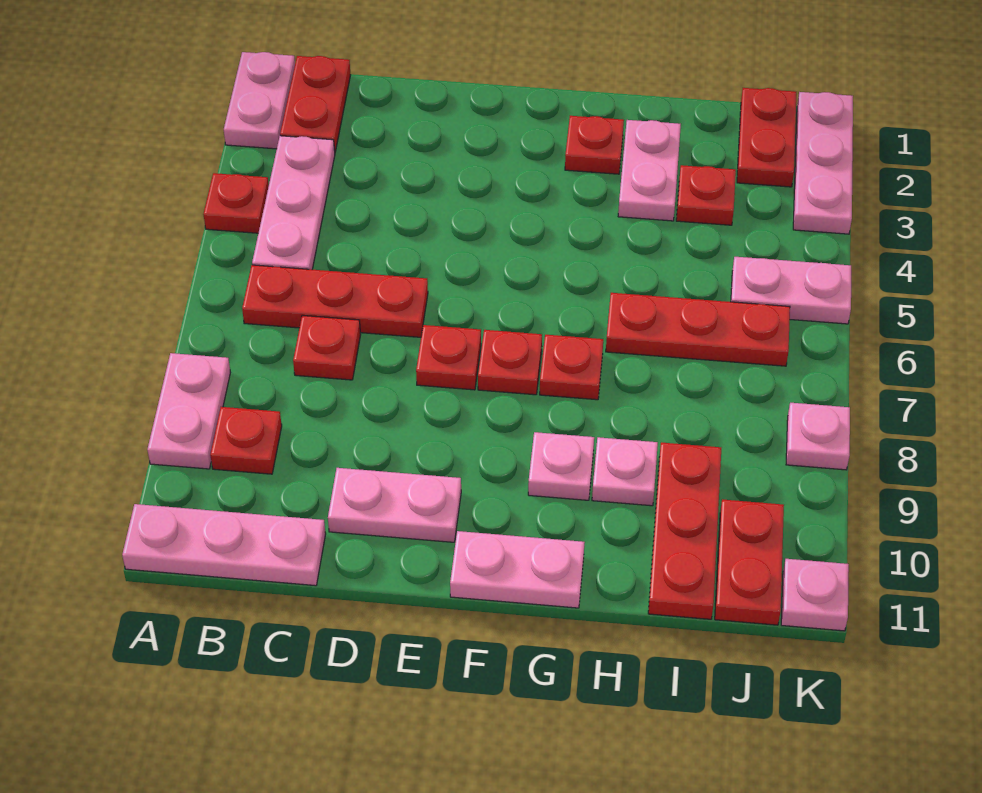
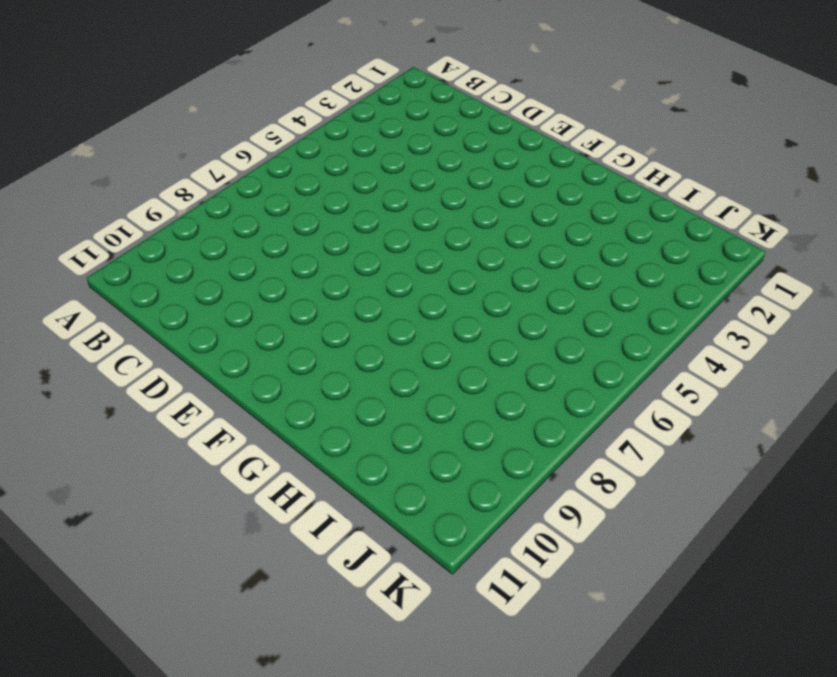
none -> pink 1x2 plate [224,52,295,149]
none -> red 1x1 plate [203,173,269,233]
none -> pink 1x2 plate [147,353,230,469]

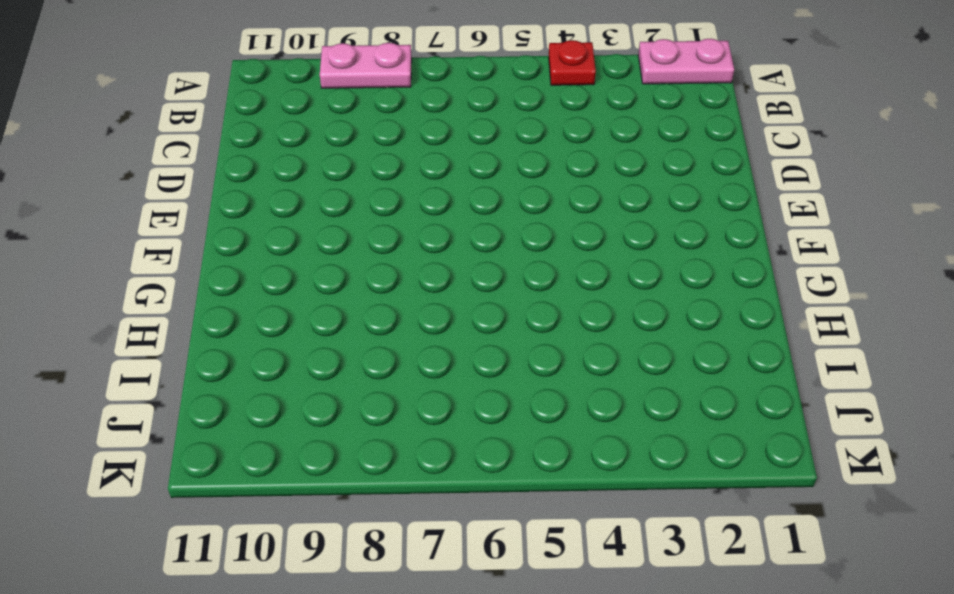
none -> pink 1x3 plate [122,504,326,586]
none -> red 1x2 plate [280,56,351,152]
none -> pink 1x3 plate [252,136,335,270]

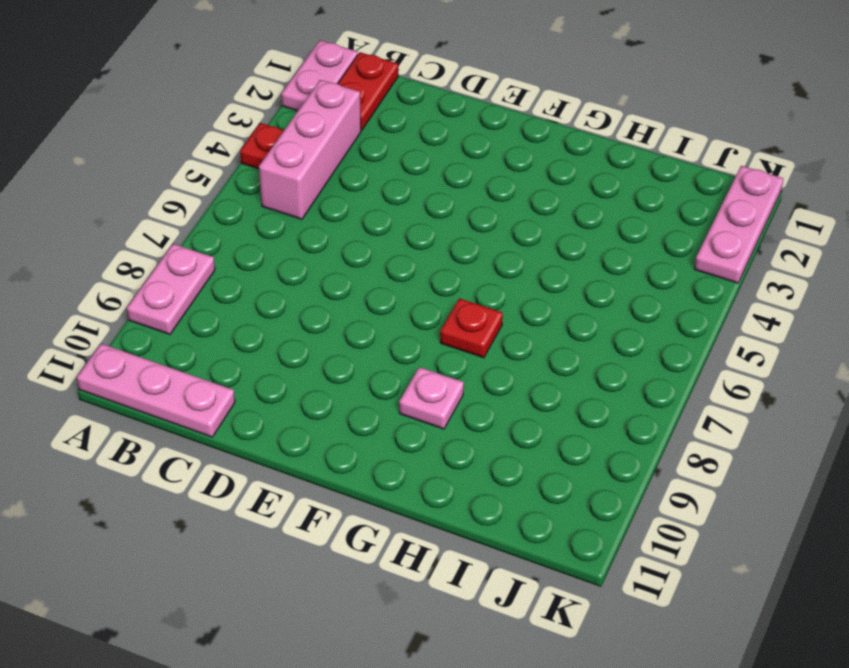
pink 1x3 brick [259,80,361,219] -> pink 1x3 plate [252,136,335,270]
none -> red 1x3 plate [242,265,428,337]
none -> red 1x1 plate [210,407,282,474]
none -> red 1x1 plate [293,315,361,380]

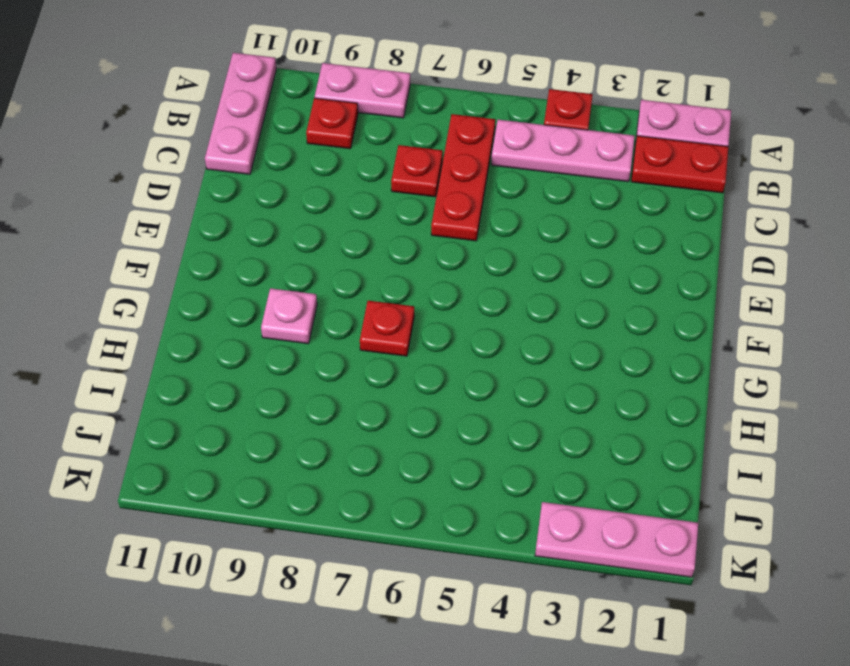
none -> pink 1x2 plate [328,468,461,542]
none -> red 1x1 plate [416,325,481,390]
none -> red 1x1 plate [478,330,542,395]

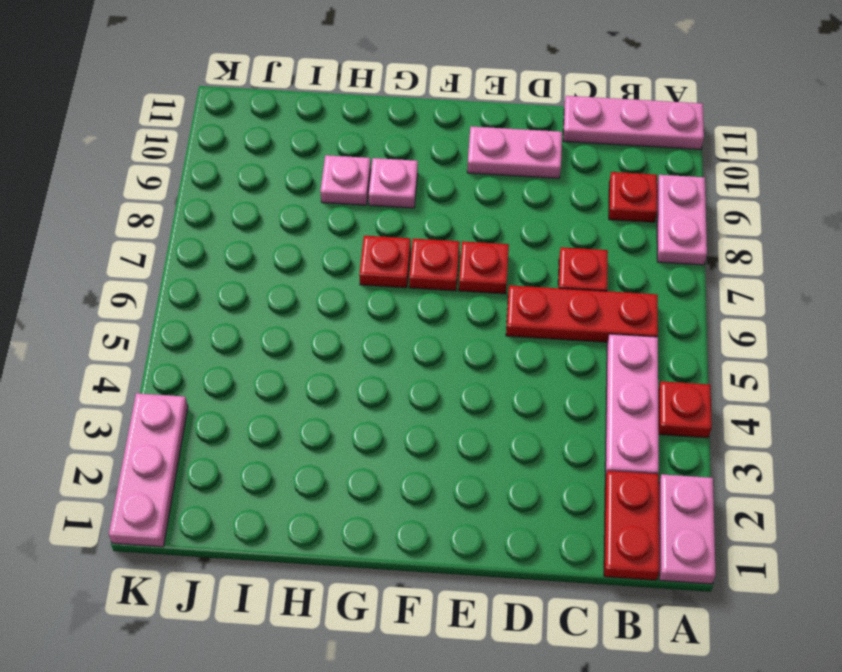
none -> pink 1x2 plate [450,531,585,608]
none -> red 1x1 plate [565,116,624,174]
none -> pink 1x2 plate [618,120,681,221]

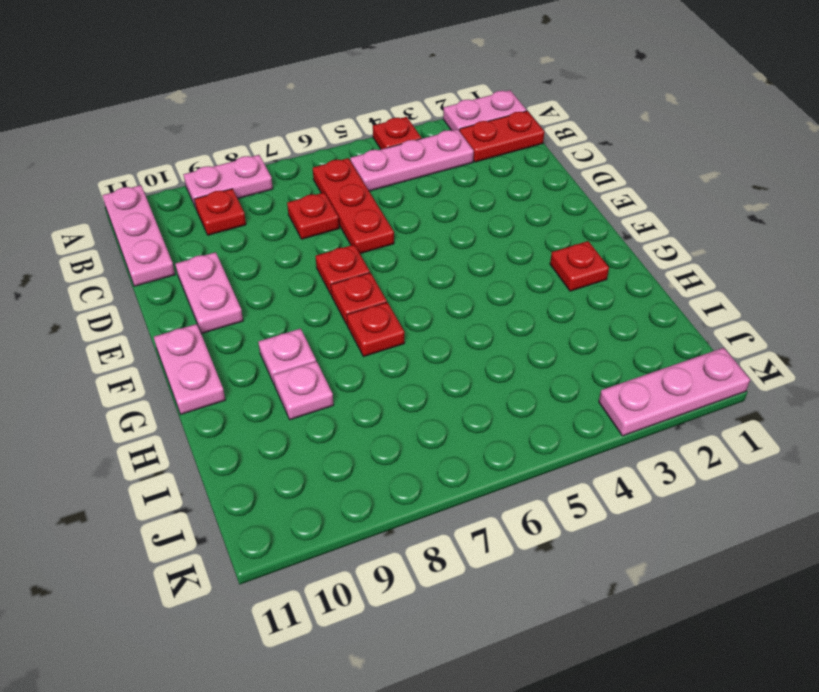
none -> pink 1x2 plate [618,120,681,221]
none -> red 1x3 plate [606,293,790,366]
none -> red 1x1 plate [676,165,736,225]

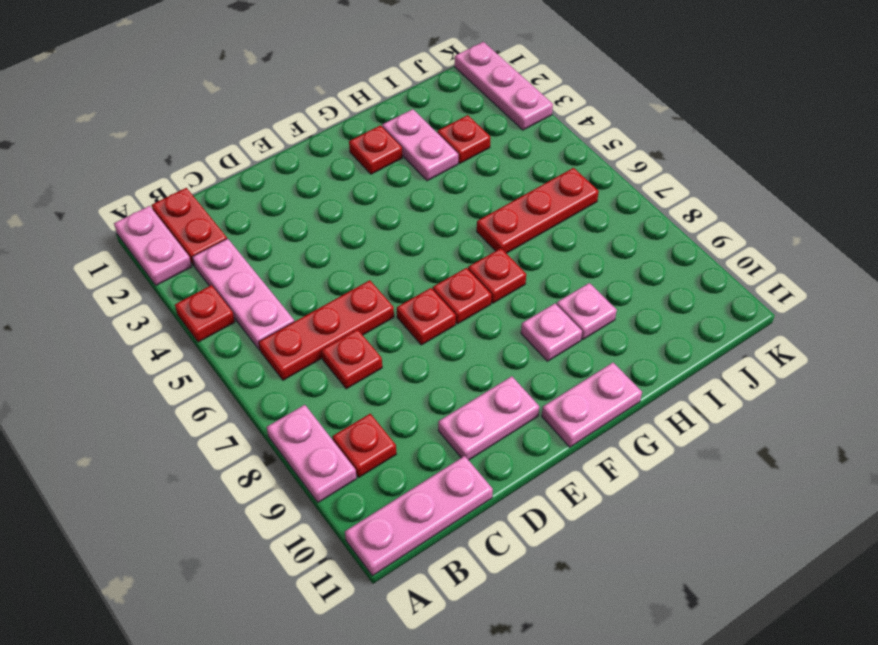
none -> red 1x3 plate [648,442,721,619]
none -> red 1x2 plate [737,88,796,187]
none -> pink 1x2 plate [731,257,851,324]

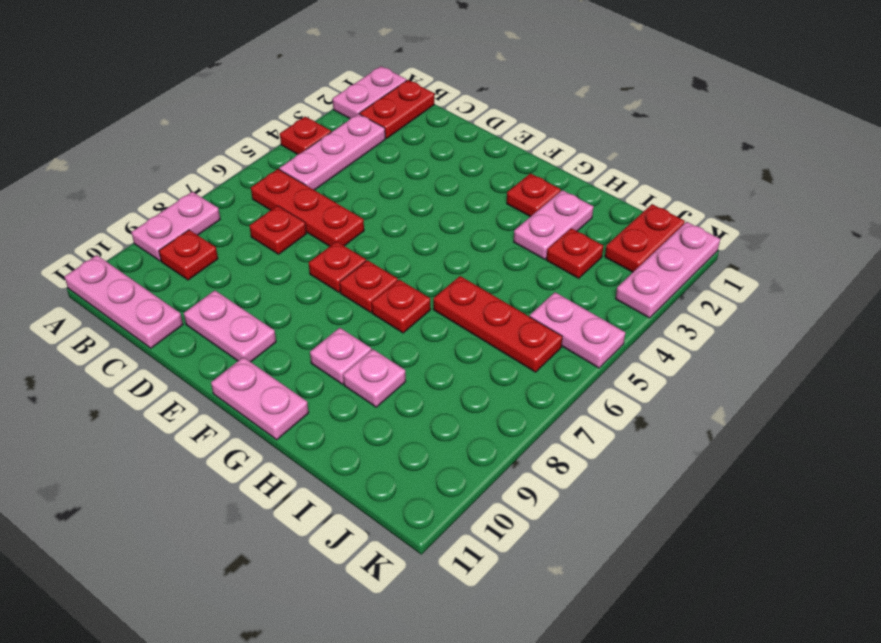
none -> red 1x3 plate [648,442,721,619]
none -> red 1x2 plate [715,499,784,625]
none -> pink 1x1 plate [786,403,850,470]

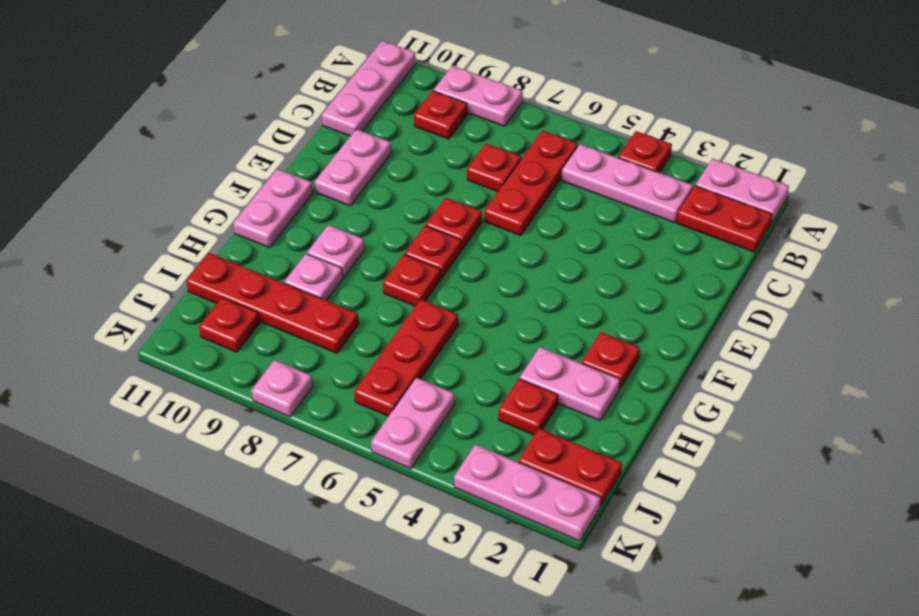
red 1x4 plate [186,253,359,353] -> red 1x3 plate [648,442,721,619]
red 1x1 plate [199,298,259,352] -> red 1x2 plate [715,499,784,625]
none -> pink 1x1 plate [781,559,849,631]

